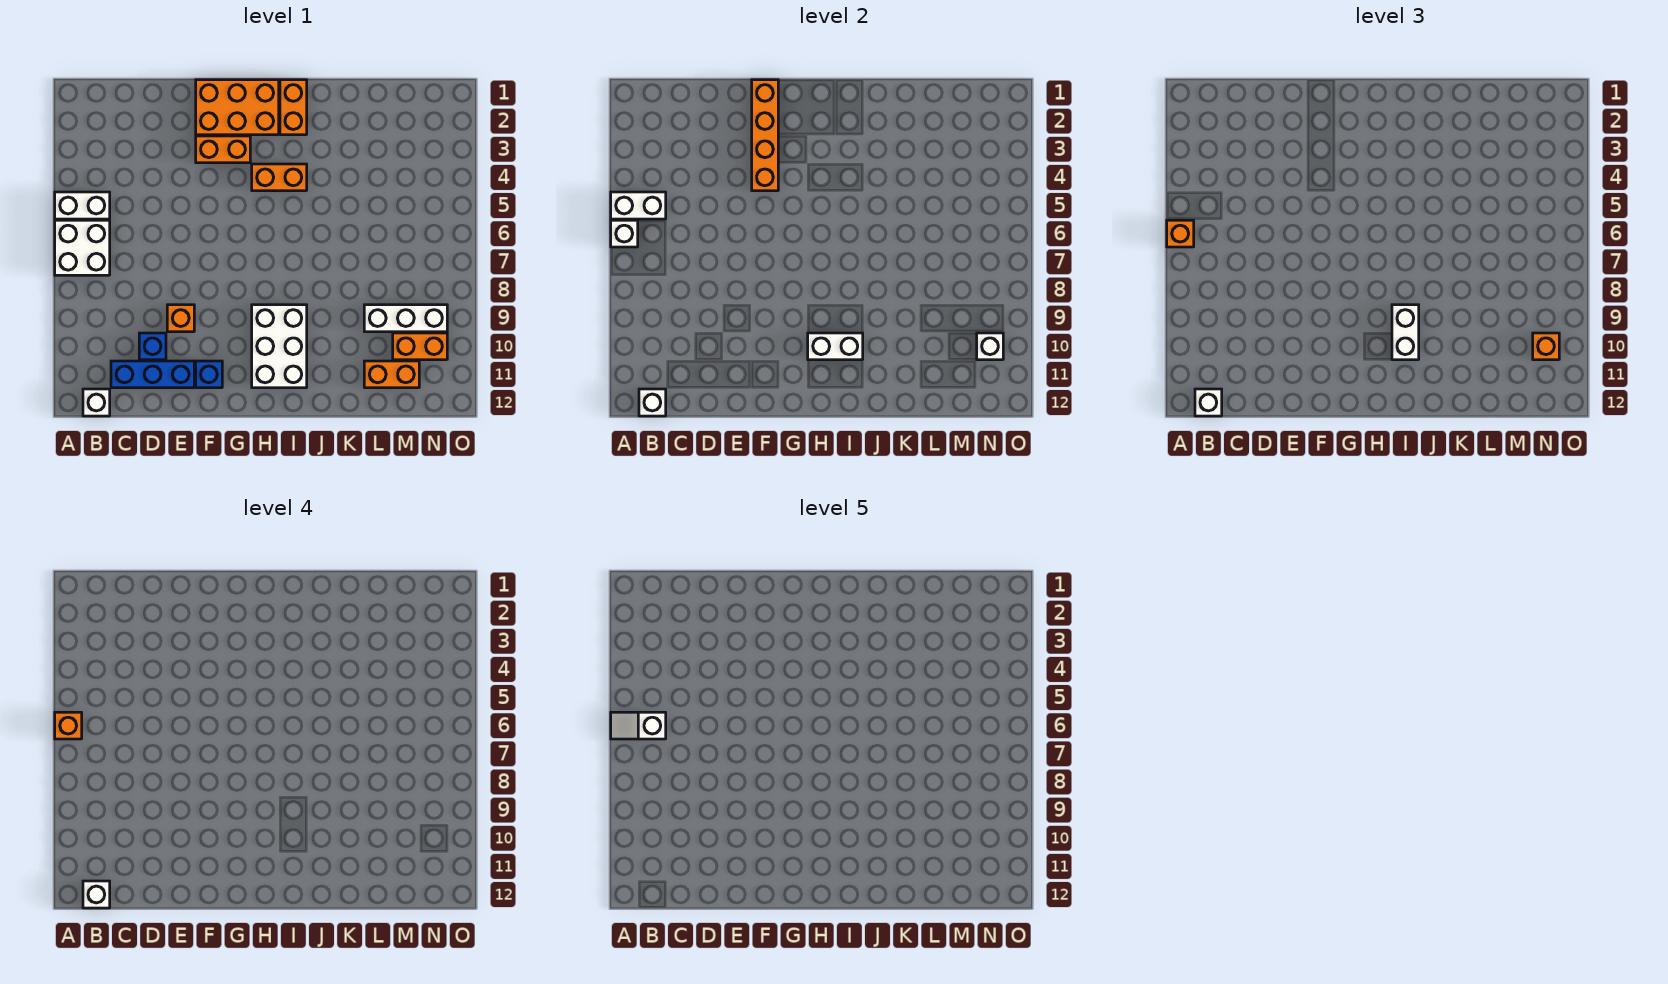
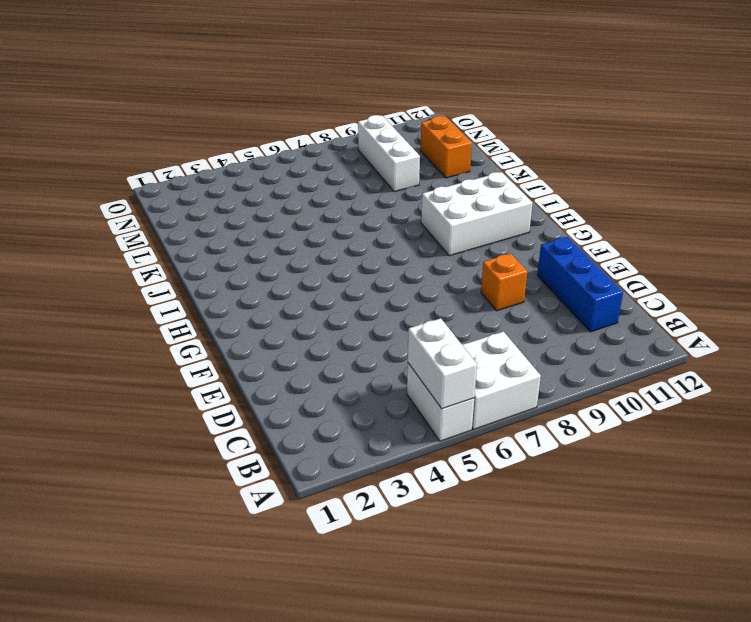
none -> white 1x1 brick [83,389,110,416]
none -> blue 1x1 brick [139,333,166,360]
none -> orange 2x3 brick [196,80,279,135]

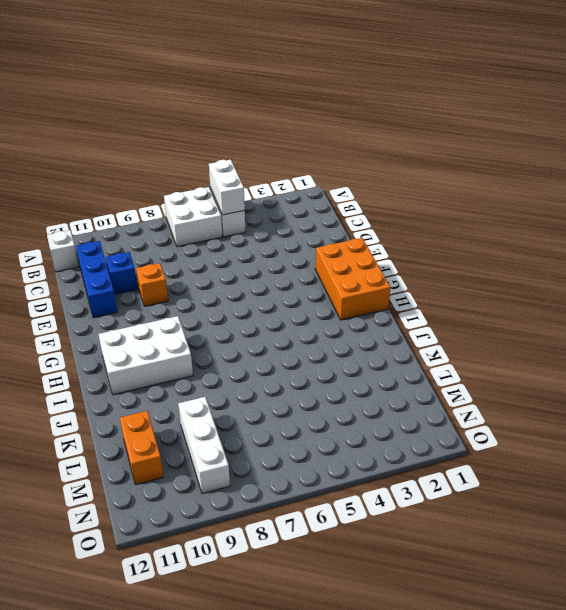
none -> orange 1x2 brick [196,136,250,163]
none -> blue 1x1 brick [196,361,222,388]
none -> orange 1x2 brick [252,164,307,191]

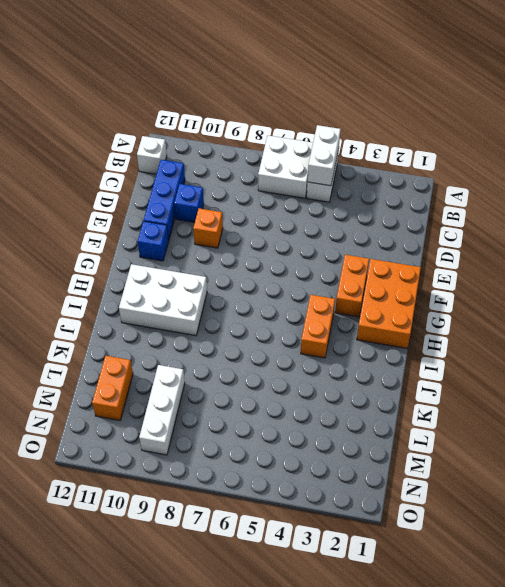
none -> orange 1x2 brick [280,80,307,135]
none -> orange 1x2 brick [393,333,447,360]
none -> white 1x1 brick [611,220,638,247]

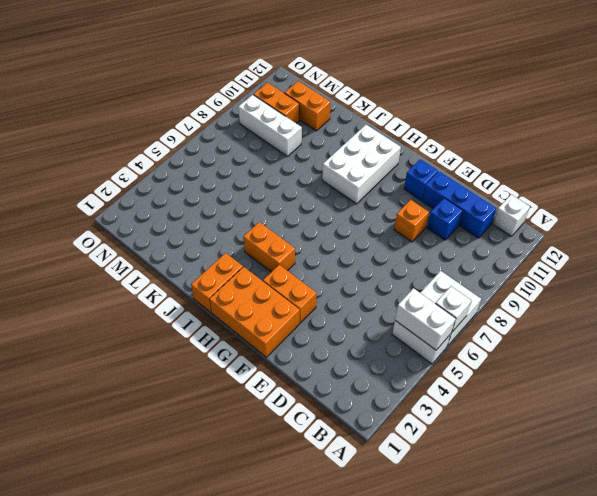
none -> white 1x1 brick [639,389,666,416]
none -> orange 1x4 brick [752,80,778,191]
none -> white 1x2 brick [808,333,863,360]

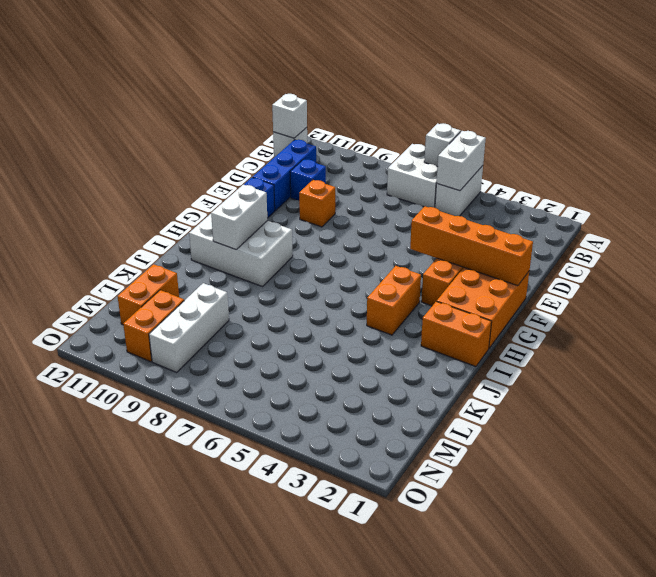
none -> white 1x1 brick [977,333,1003,360]
none -> orange 1x1 brick [1167,220,1194,247]
none -> white 1x1 brick [1195,389,1222,416]

